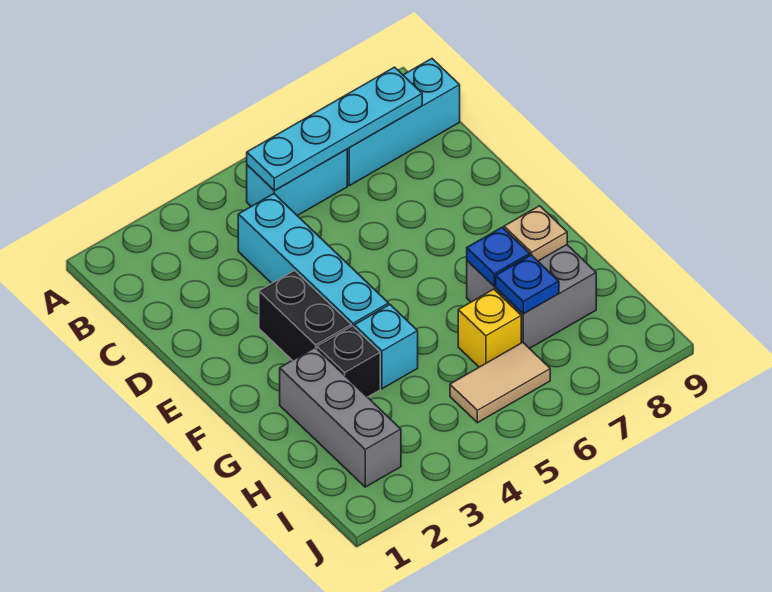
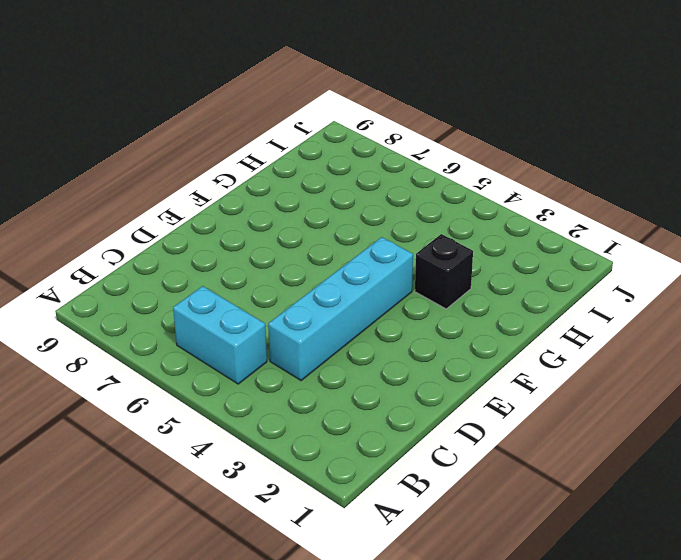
none -> cyan 1x3 brick [347,59,460,186]
none -> black 1x2 brick [259,271,351,360]
none -> grey 1x3 brick [280,348,401,487]

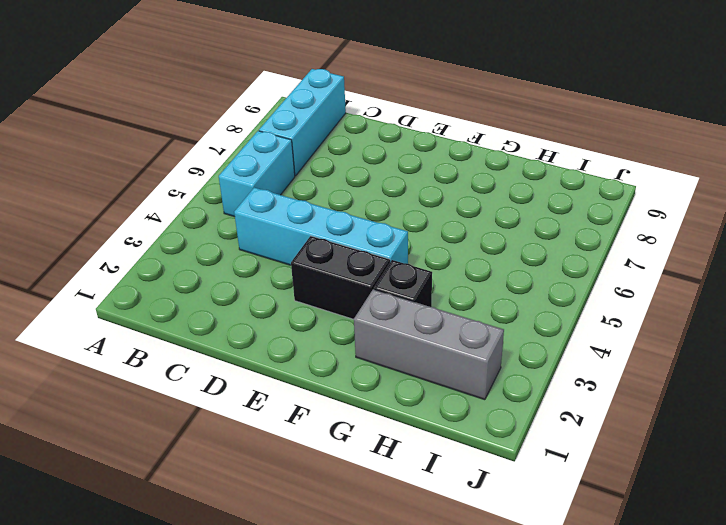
none -> cyan 1x1 brick [354,305,418,389]
none -> grey 2x2 brick [467,245,596,349]
none -> yellow 1x1 brick [458,289,521,367]

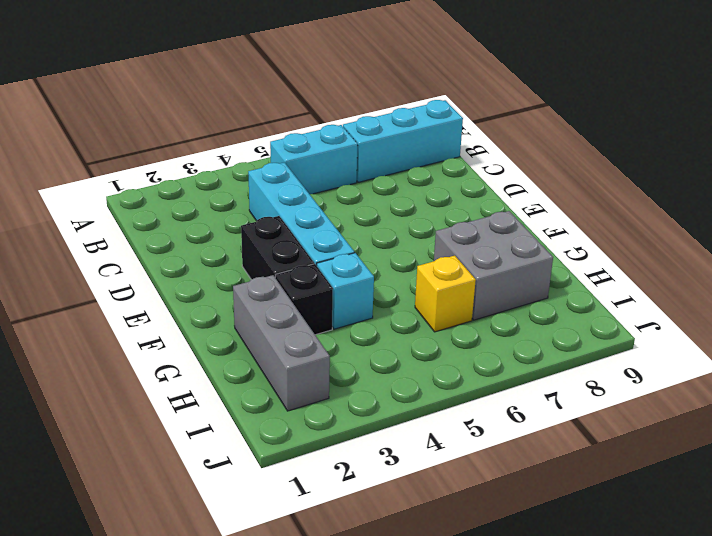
none -> tan 1x2 tile [450,342,550,423]
none -> cyan 1x4 plate [247,67,422,190]
none -> blue 1x1 plate [467,227,530,286]

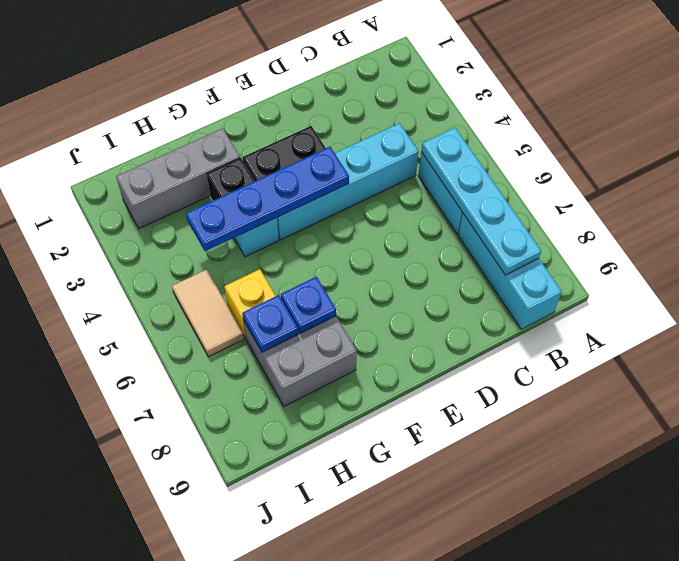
blue 1x4 plate [186,147,349,251] -> none
none -> tan 1x1 plate [504,206,567,261]

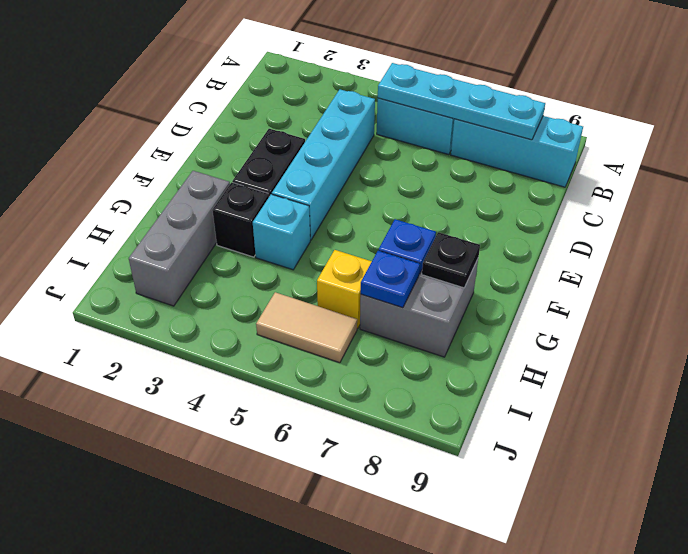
black 1x1 plate [422,232,480,288] -> tan 1x1 plate [504,206,567,261]

